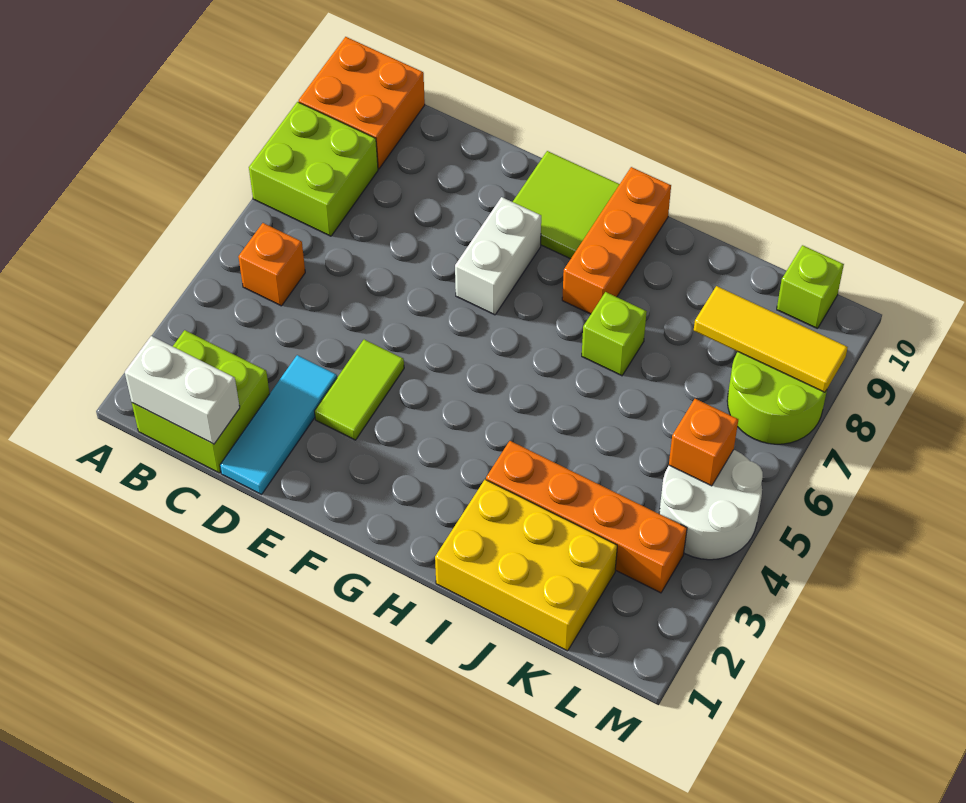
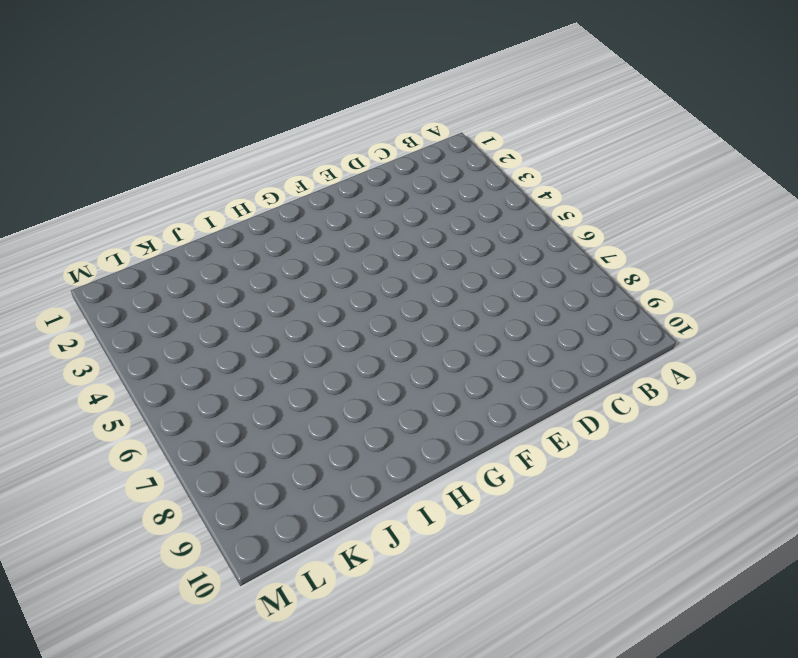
none -> lime 2x2 brick [249,102,378,236]
none -> orange 2x2 brick [299,37,425,169]
none -> lime 2x2 brick [132,330,270,473]

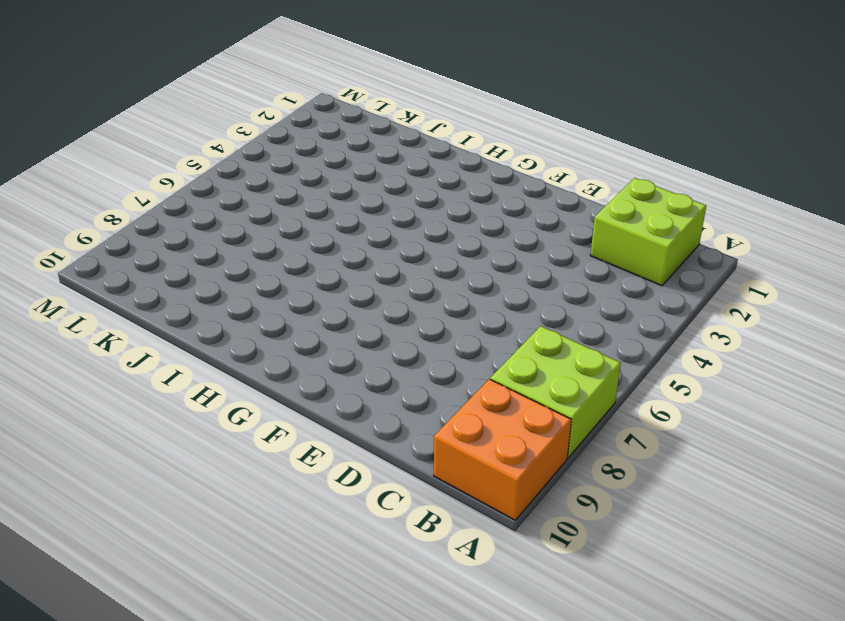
none -> orange 1x1 brick [238,223,305,306]
none -> cyan 1x3 tile [220,355,337,494]
none -> lime 1x2 tile [315,340,404,440]

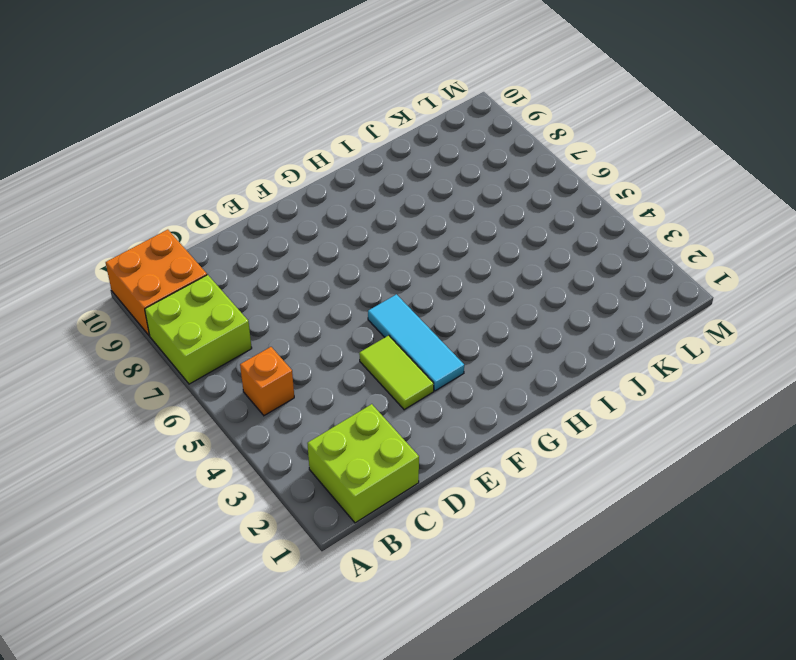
cyan 1x3 tile [368,294,464,391] -> cyan 1x3 tile moved to [220,355,337,494]
none -> white 1x2 brick [455,197,541,315]
none -> lime 2x2 tile [513,151,620,259]
none -> orange 1x3 brick [562,167,671,314]

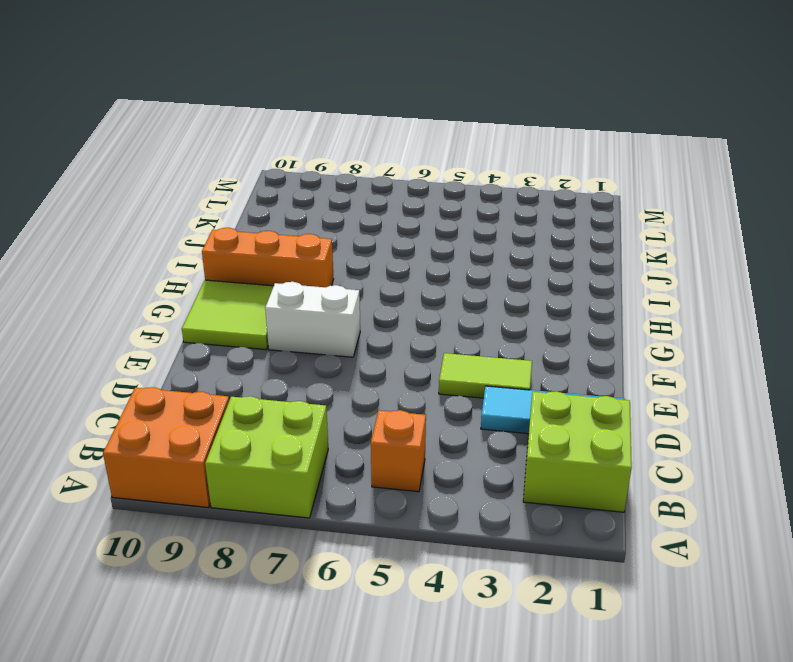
none -> yellow 2x3 brick [435,480,617,651]
none -> orange 1x4 brick [486,441,687,593]
none -> lime 1x1 brick [582,292,647,376]

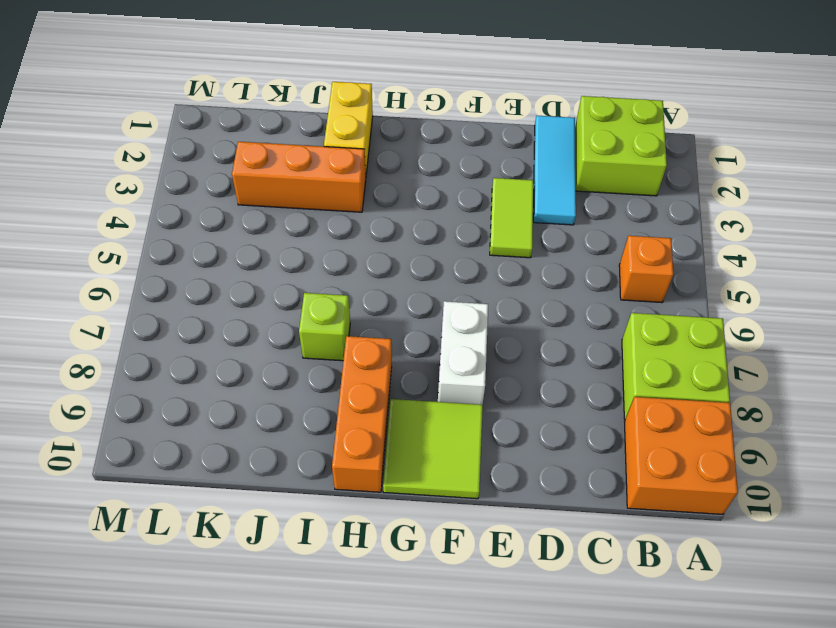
yellow 1x2 brick [324,82,373,173] -> yellow 2x3 brick [435,480,617,651]
orange 1x3 brick [232,142,366,212] -> orange 1x4 brick [486,441,687,593]
none -> white 2x2 round brick [659,450,763,560]
none -> lime 2x2 round brick [727,352,827,444]
none -> lime 1x1 brick [777,245,844,329]

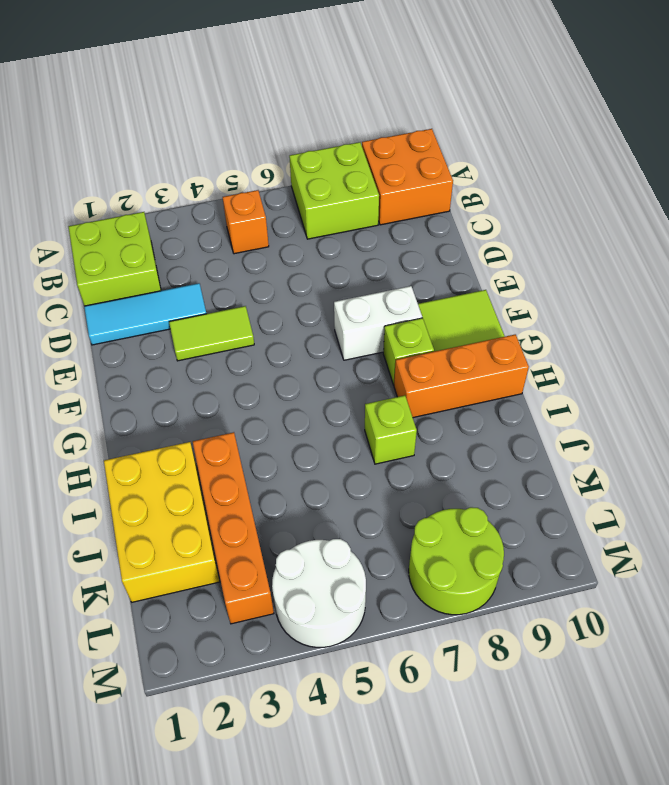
lime 1x1 brick [383,318,434,385] -> lime 1x1 brick moved to [777,245,844,329]
none -> white 1x2 brick [125,336,240,444]
none -> yellow 1x3 tile [694,286,848,392]
none -> orange 1x1 brick [669,399,738,486]

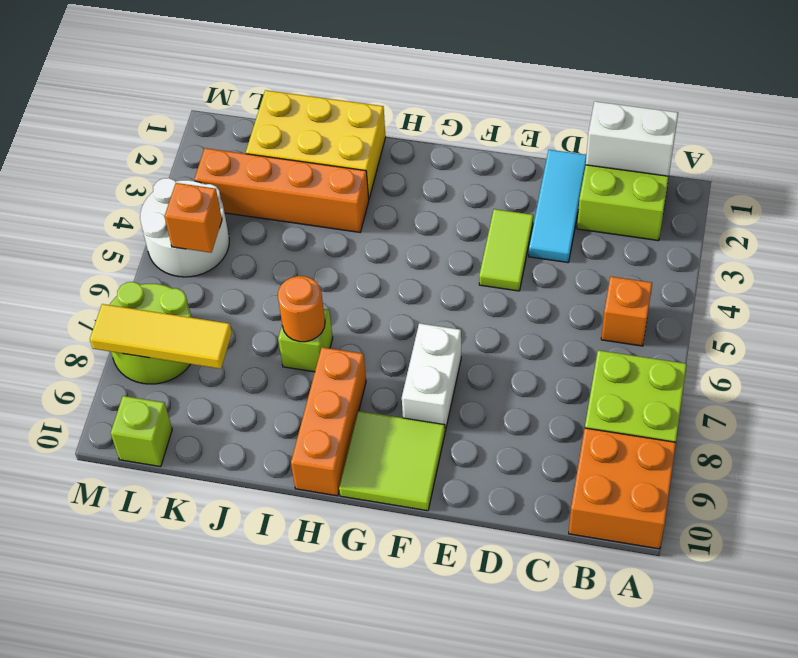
orange 1x1 round brick [278,276,325,342] -> none

